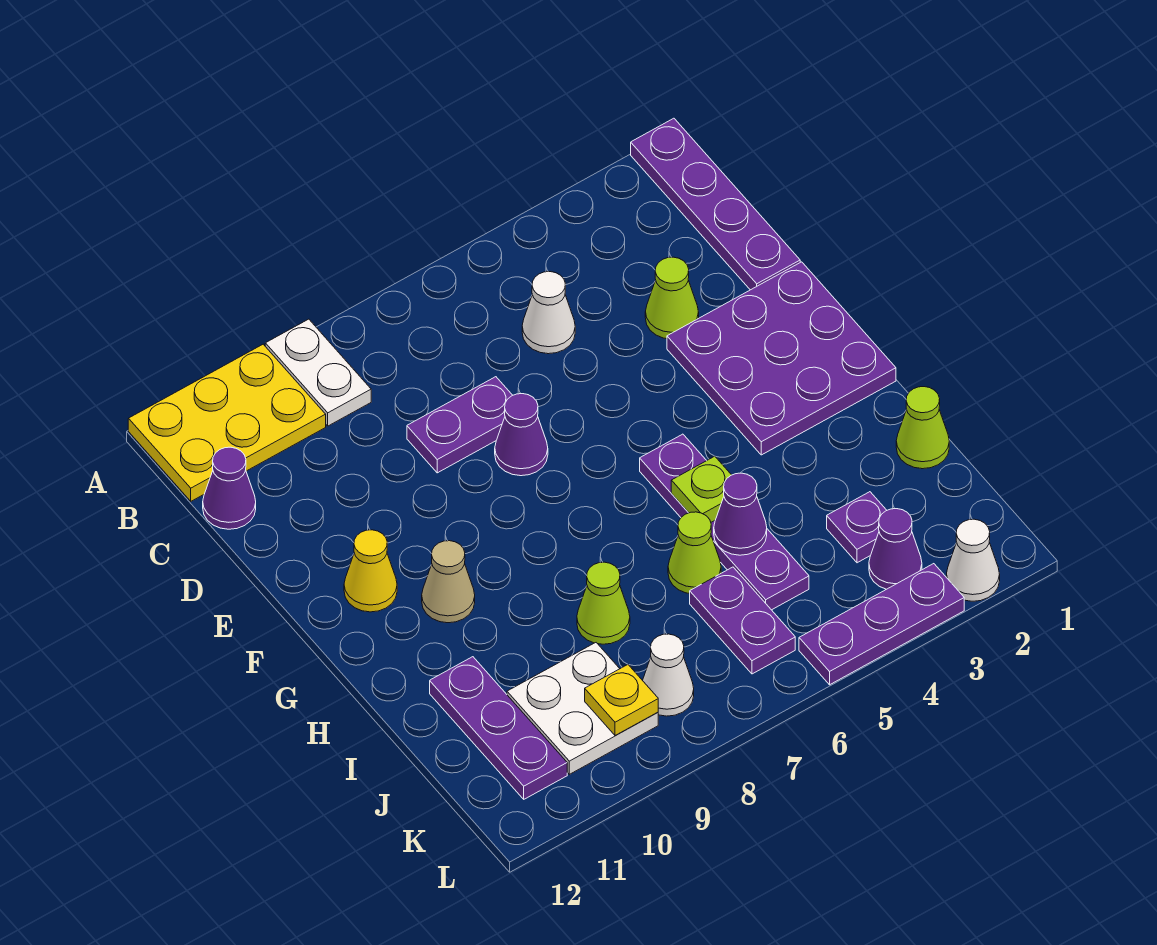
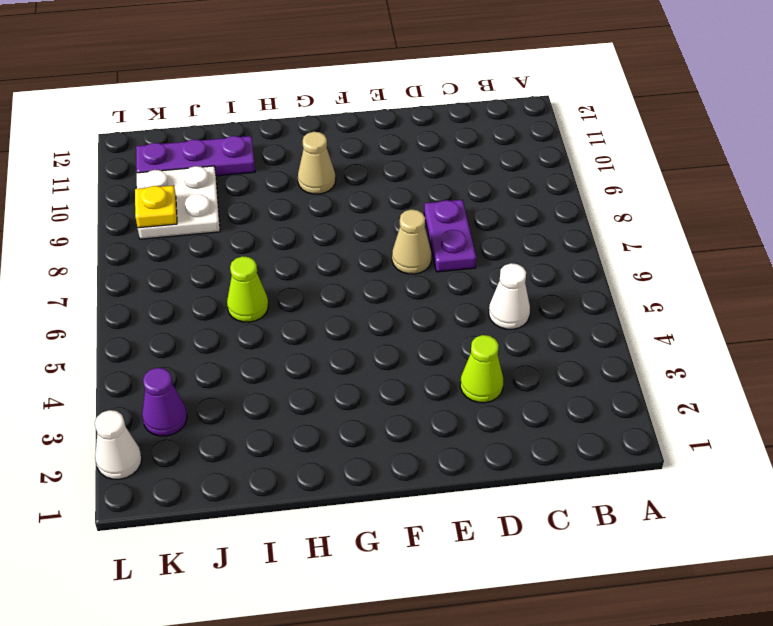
tan 1x1 cone [392,209,432,274] -> purple 1x1 cone [495,394,548,476]
none -> purple 1x4 plate [631,118,800,290]
none -> white 1x2 plate [265,319,371,426]
none -> yellow 2x3 plate [128,344,326,501]

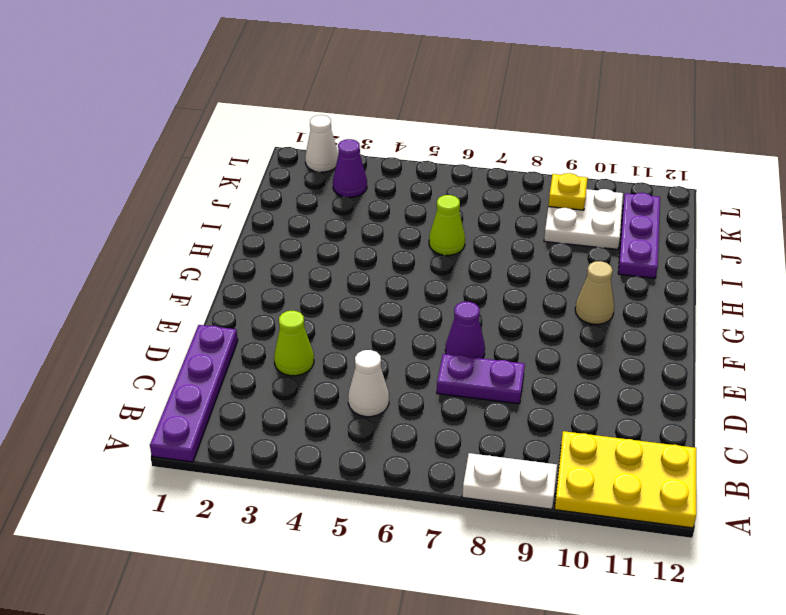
white 1x2 plate [462,453,557,509] -> white 1x2 plate turned to [265,319,371,426]
none -> purple 1x1 cone [203,447,256,529]
none -> purple 3x3 plate [667,262,896,455]
none -> yellow 1x1 cone [344,530,397,612]

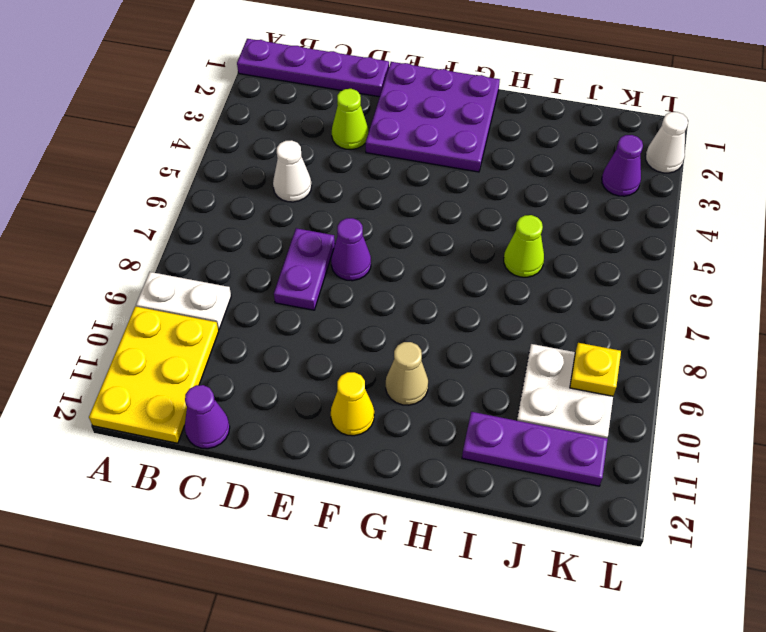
none -> purple 1x4 plate [640,434,809,610]
none -> lime 1x1 cone [896,387,949,469]
none -> lime 1x1 cone [577,562,630,644]

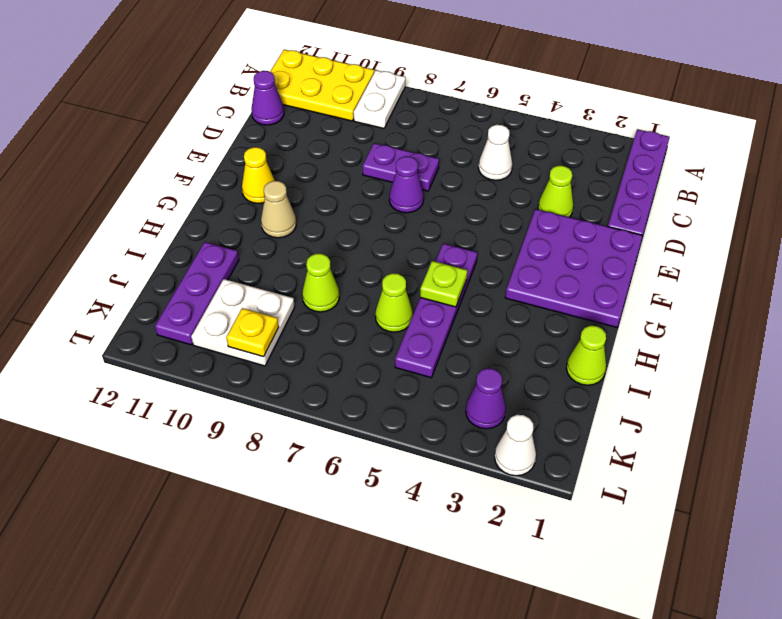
none -> purple 1x1 plate [827,492,887,563]
none -> purple 1x2 plate [690,567,795,674]
none -> white 1x1 cone [643,634,694,716]

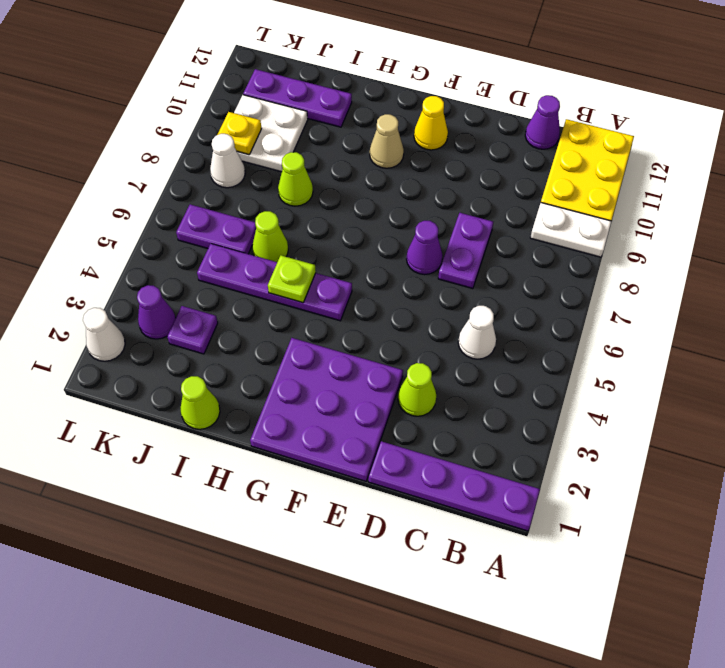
none -> purple 1x3 plate [799,564,964,685]
none -> purple 1x1 cone [714,473,767,555]

